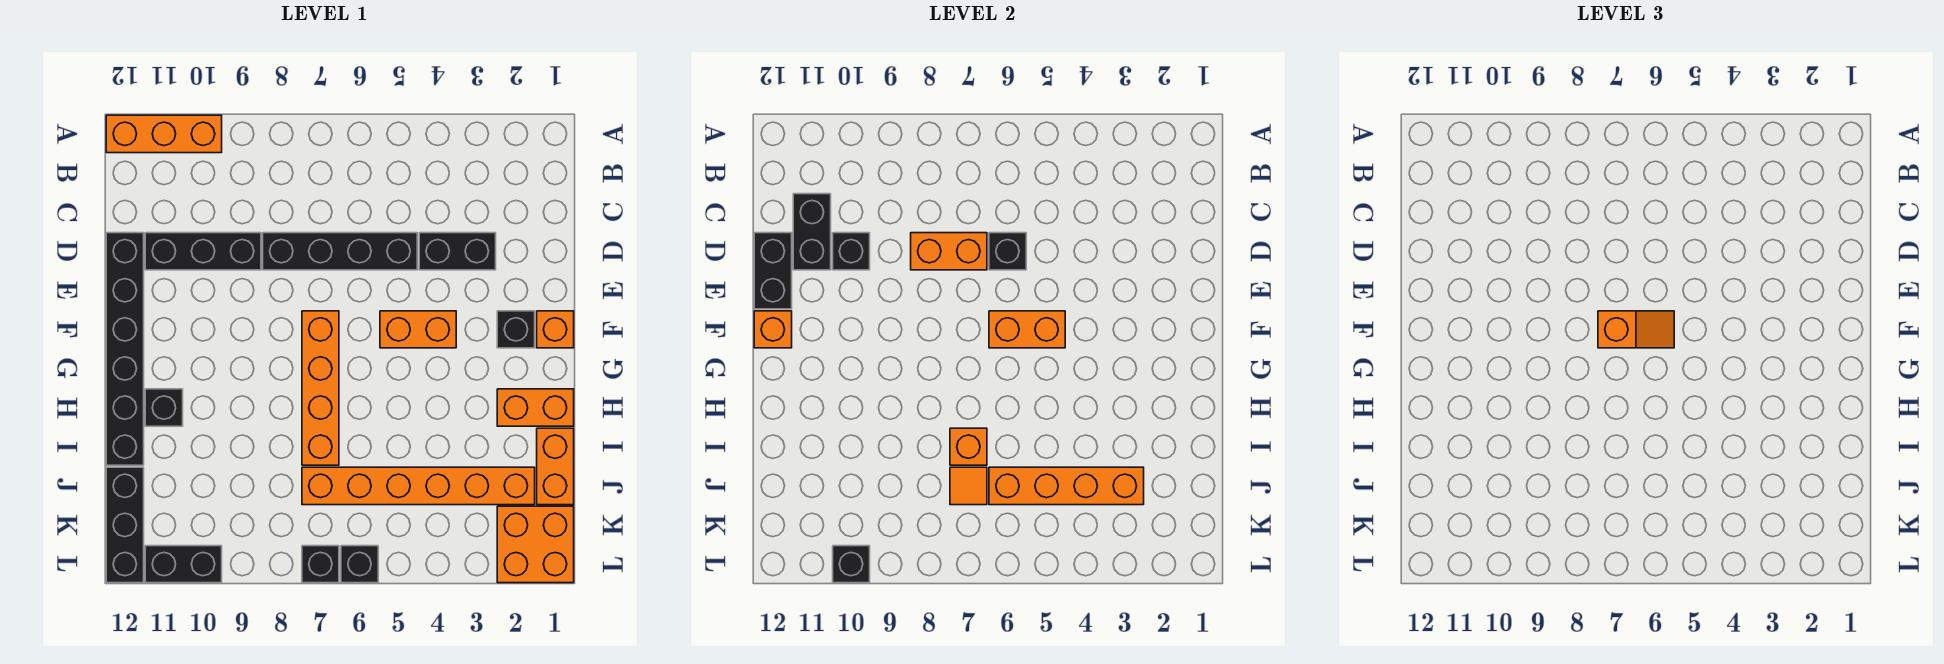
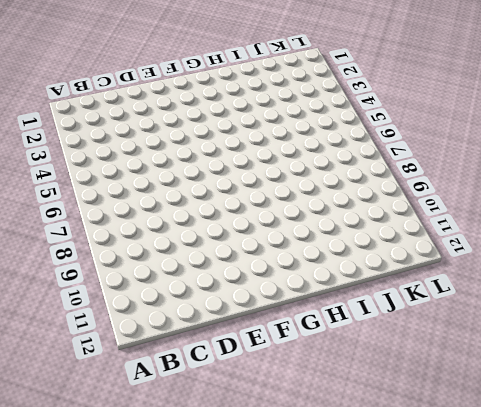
none -> orange 1x3 brick [106,115,222,153]
none -> black 1x2 brick [419,233,496,270]
none -> black 1x4 brick [263,233,417,270]
none -> black 1x3 brick [145,233,261,270]

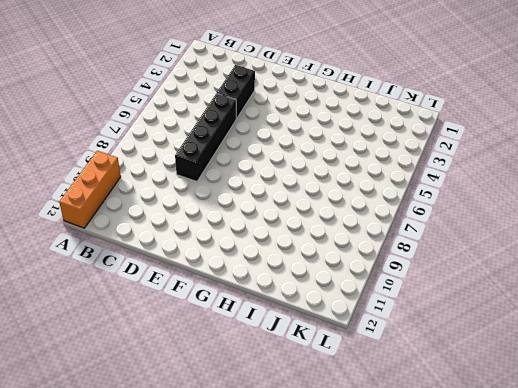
none -> black 1x3 brick [145,233,261,270]
none -> black 1x6 brick [106,233,144,465]
none -> orange 1x1 brick [537,311,574,348]
none -> black 1x1 brick [497,311,535,348]

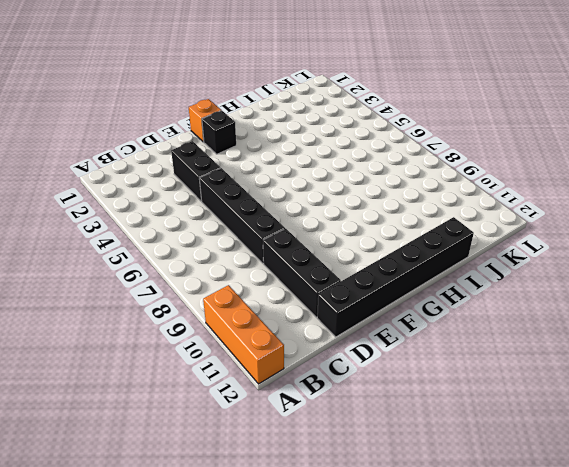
none -> orange 1x2 brick [380,311,456,348]
none -> orange 1x4 brick [302,311,339,465]
none -> orange 1x2 brick [497,389,574,426]
none -> black 1x1 brick [145,389,183,426]

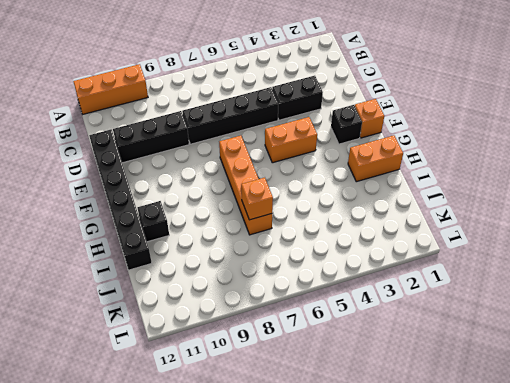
none -> orange 1x2 brick [537,428,574,505]
none -> orange 1x6 brick [302,467,535,505]
none -> black 1x3 brick [106,467,144,583]
none -> orange 2x2 brick [497,506,574,583]

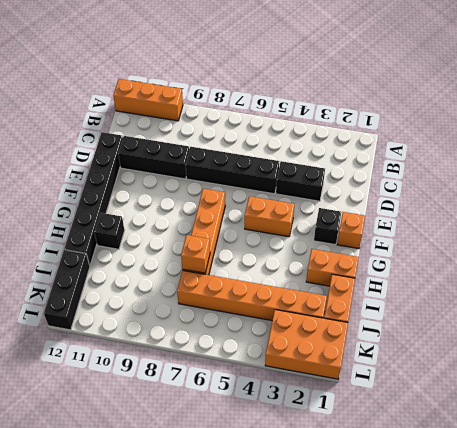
orange 2x3 brick [265,310,348,379] -> orange 2x2 brick [497,506,574,583]
none -> black 1x1 brick [341,546,378,583]
none -> black 1x1 brick [302,546,339,583]
none -> black 1x2 brick [145,546,222,583]
none -> black 1x2 brick [793,194,831,270]

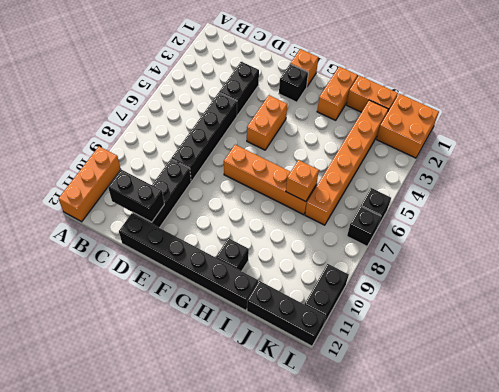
none -> black 1x1 brick [989,233,1026,270]
none -> orange 1x2 brick [911,233,987,270]
none -> black 1x1 brick [833,233,870,270]
none -> black 1x2 brick [754,233,792,309]

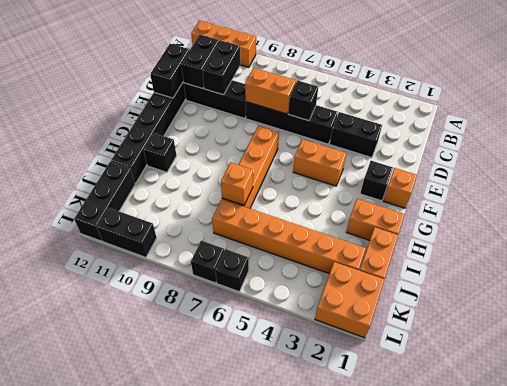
black 1x2 brick [202,40,240,95] -> black 1x1 brick [833,233,870,270]
none -> orange 1x2 brick [989,311,1065,348]
none -> orange 1x1 brick [754,311,792,348]
none -> orange 1x4 brick [989,467,1144,505]
none -> orange 1x1 tile [950,467,987,505]

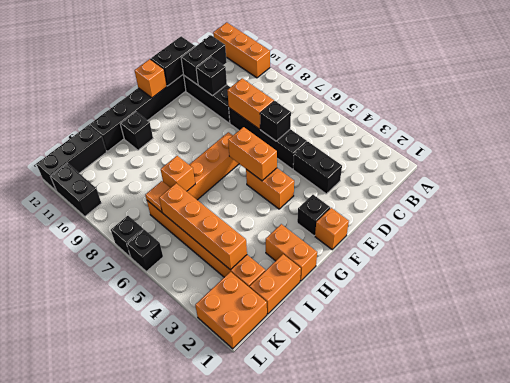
none -> black 1x1 brick [833,546,870,583]
none -> orange 1x2 slope [1598,311,1674,348]

